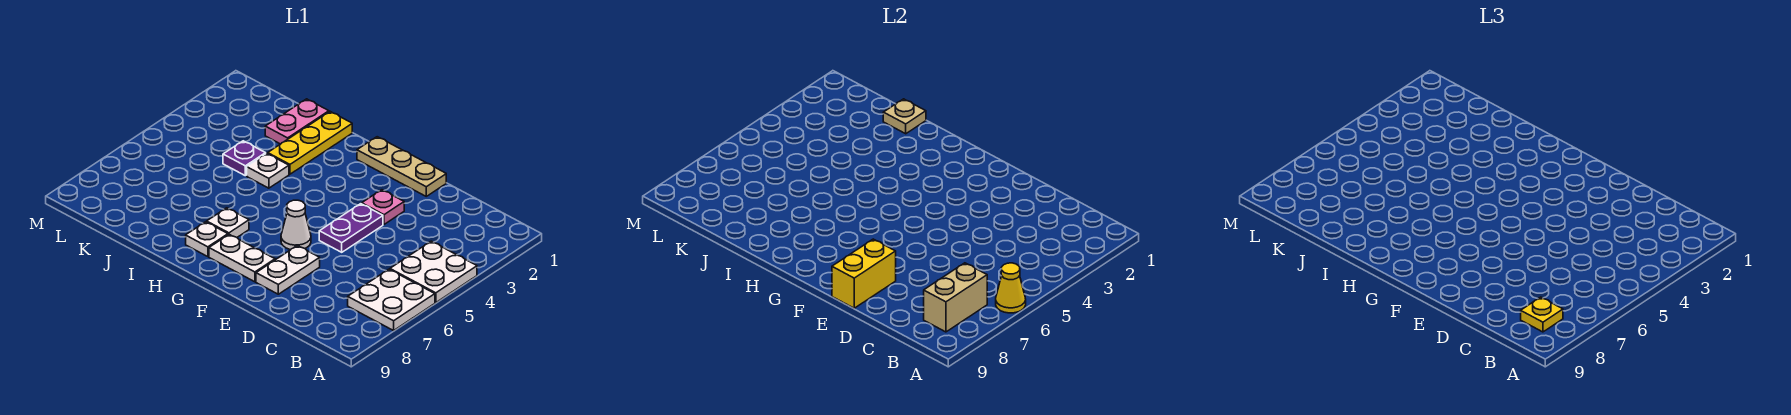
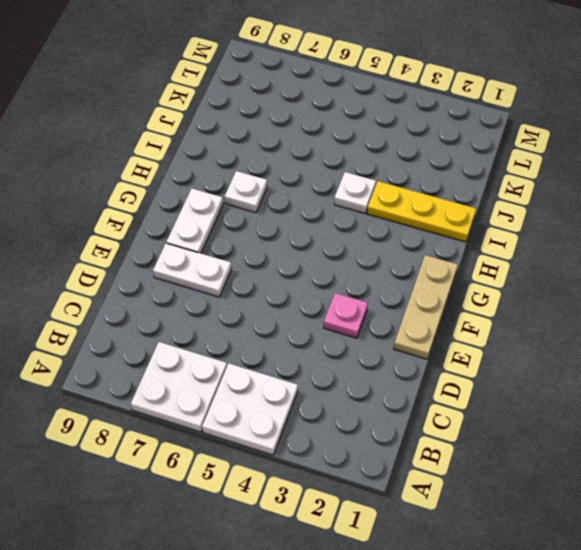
none -> purple 1x2 plate [319,204,383,252]
none -> white 1x1 cone [281,200,311,250]
none -> white 1x1 plate [186,222,228,257]

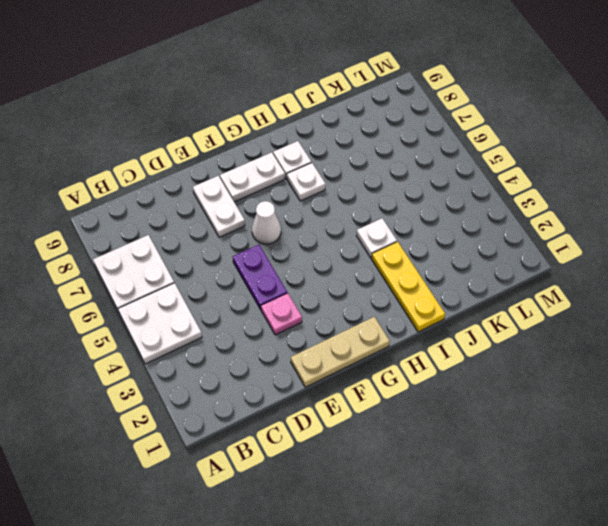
none -> pink 1x2 plate [265,99,329,144]
none -> purple 1x1 plate [223,141,266,176]
none -> yellow 1x1 cone [996,263,1026,313]

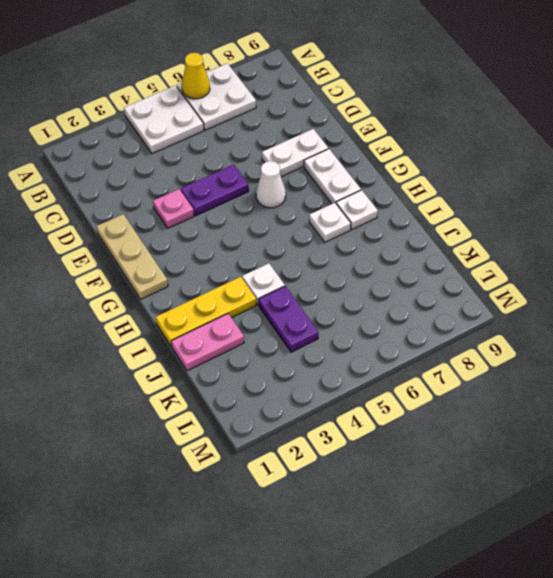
purple 1x2 plate [258,286,319,352] -> purple 1x1 plate [223,141,266,176]
none -> tan 1x2 brick [924,263,987,332]
none -> yellow 1x2 brick [832,239,896,308]
none -> tan 1x1 plate [883,99,926,134]

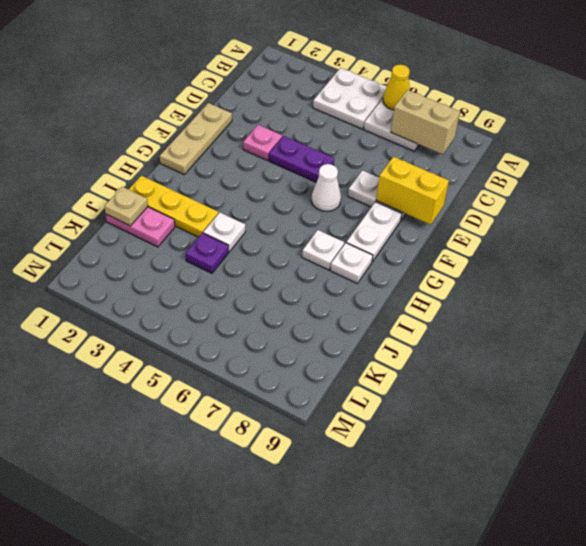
none -> yellow 1x1 plate [1521,297,1563,332]

